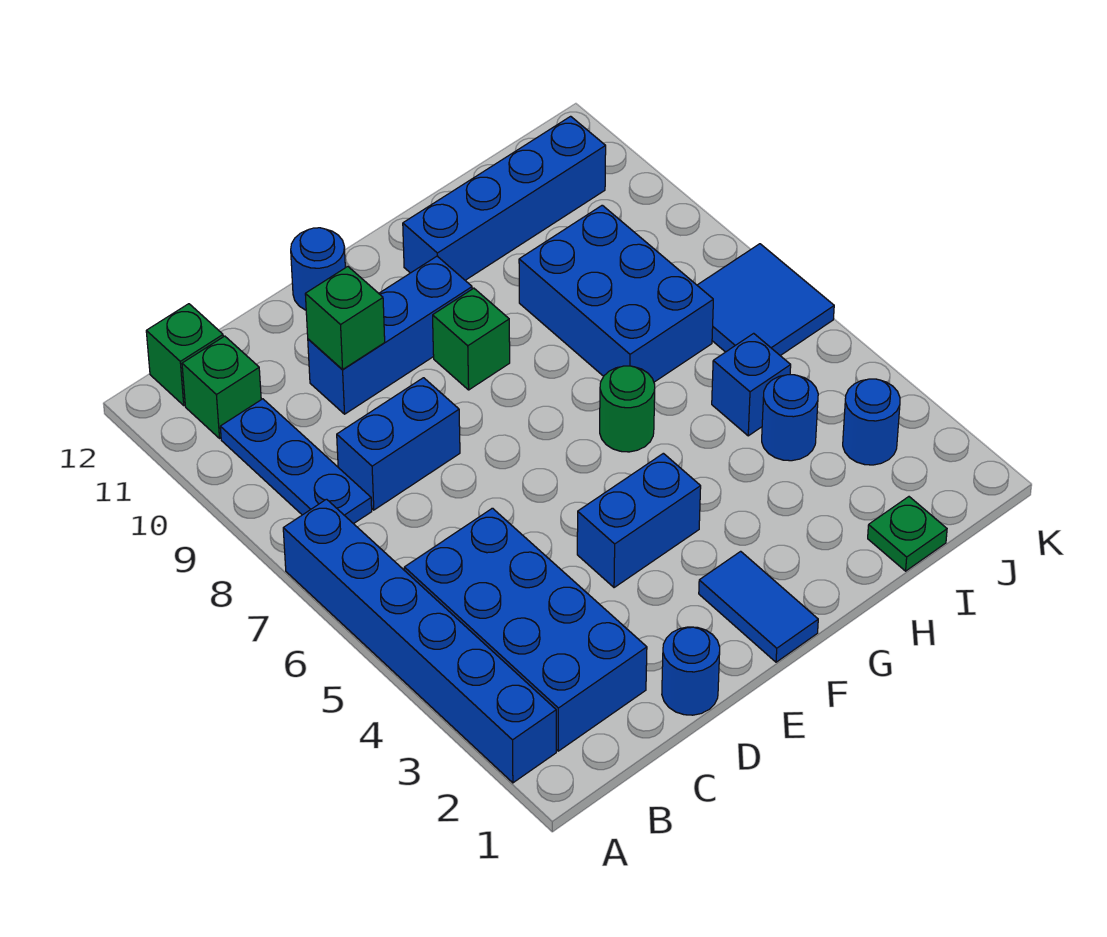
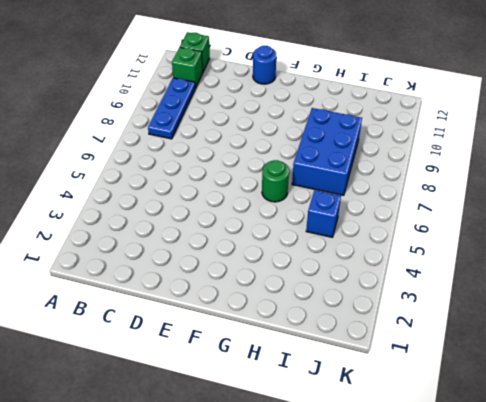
none -> blue 1x6 brick [283,499,556,783]
none -> blue 2x4 brick [404,508,647,751]
none -> blue 1x2 brick [337,378,460,510]

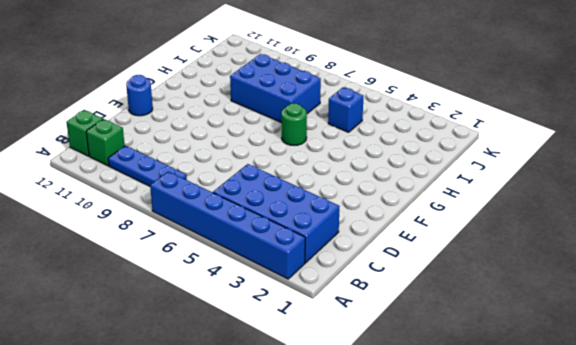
none -> blue 1x2 brick [337,378,460,510]
none -> blue 1x1 round brick [662,627,720,715]
none -> blue 1x3 brick [308,256,472,414]

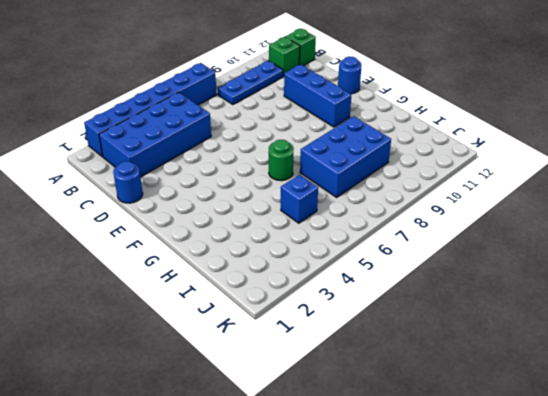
none -> blue 1x2 brick [337,378,460,510]
none -> blue 1x2 brick [577,453,701,588]
none -> blue 1x2 tile [699,551,818,662]

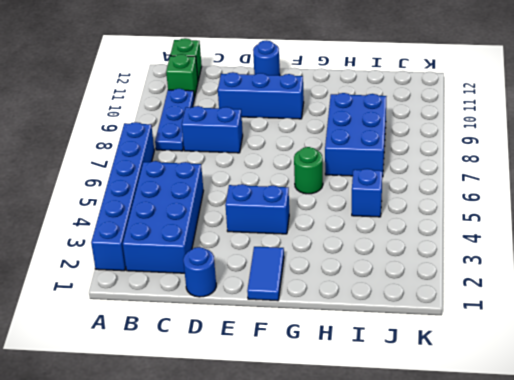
none -> green 1x1 brick [433,288,510,390]
none -> blue 1x4 brick [403,116,606,280]
none -> green 1x1 plate [868,497,947,571]

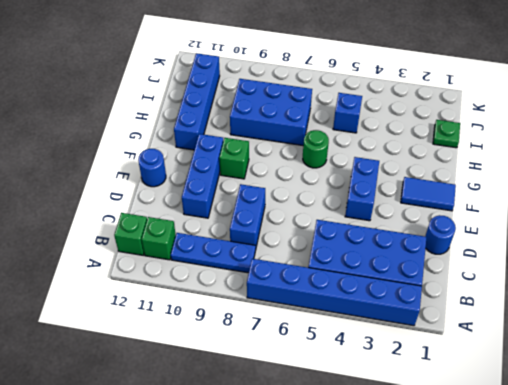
none -> blue 1x1 round brick [762,375,818,461]
none -> blue 1x1 round brick [843,379,900,465]
none -> blue 2x2 tile [697,244,834,356]

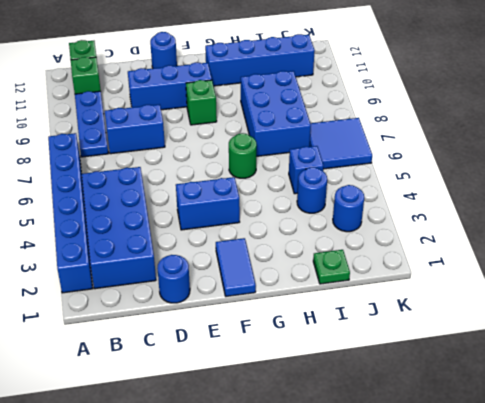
none -> green 1x1 brick [305,267,385,370]

